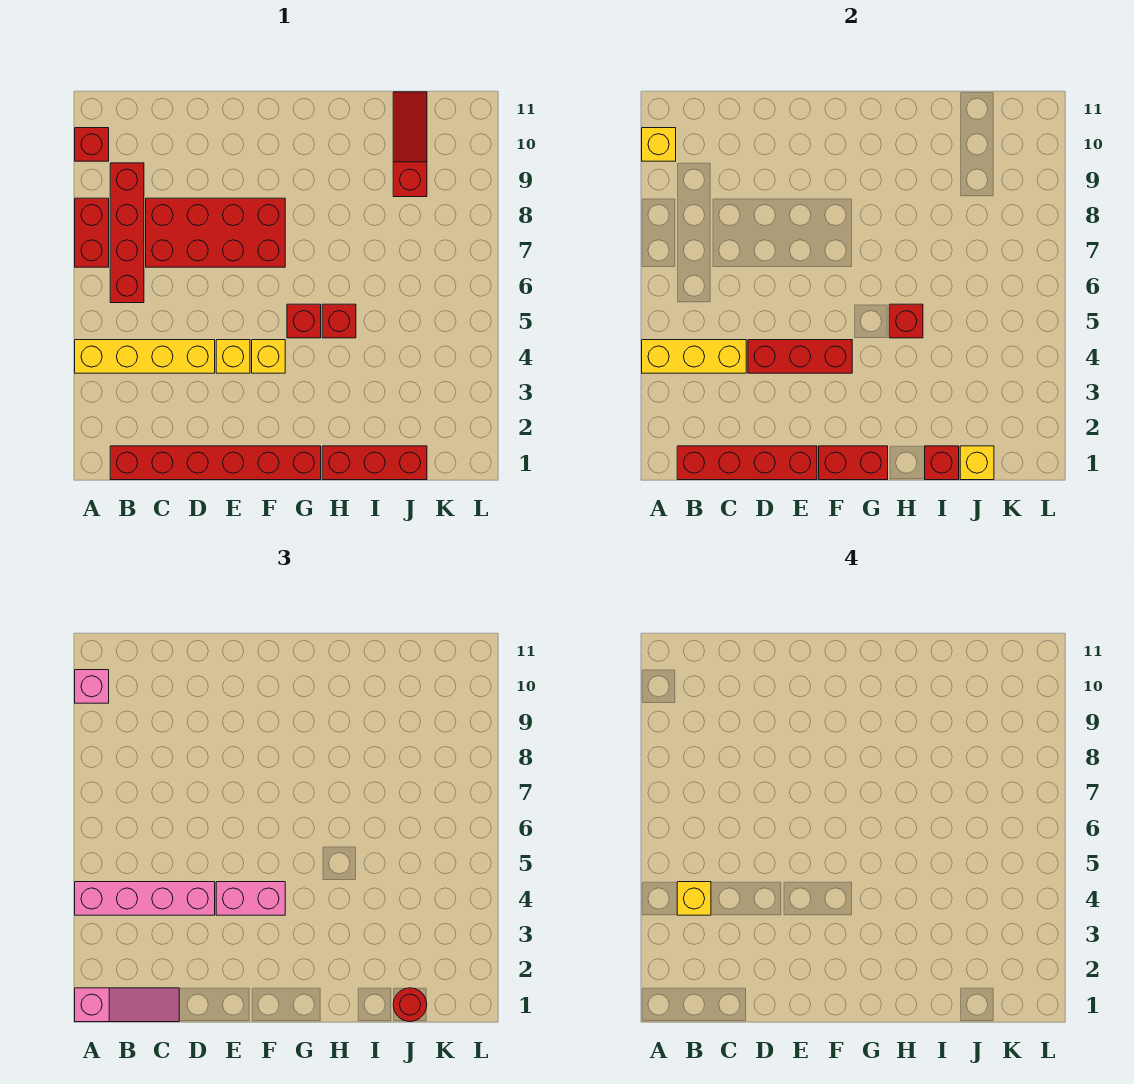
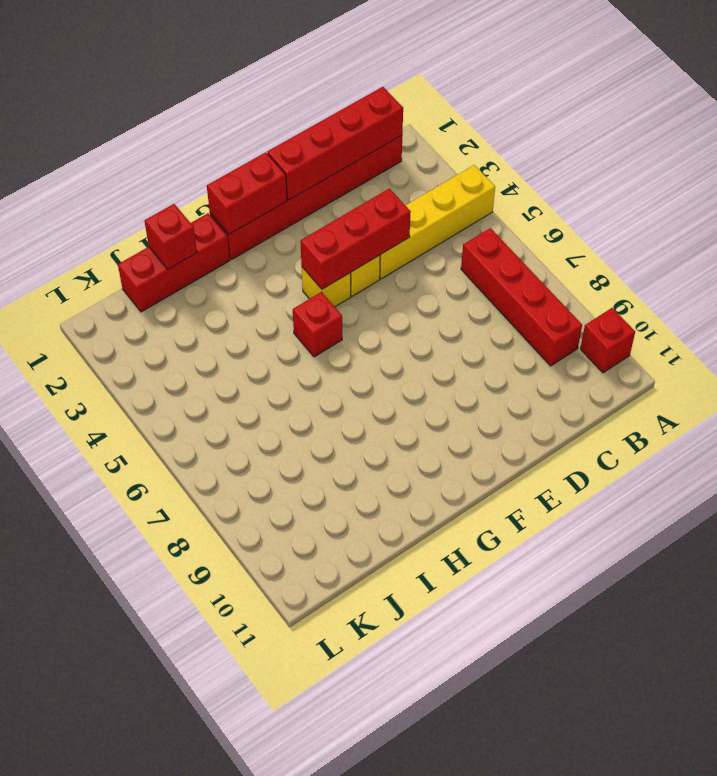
none -> red 1x2 brick [75,198,109,267]
none -> red 2x4 brick [146,198,285,267]
none -> red 1x1 brick [322,304,356,338]

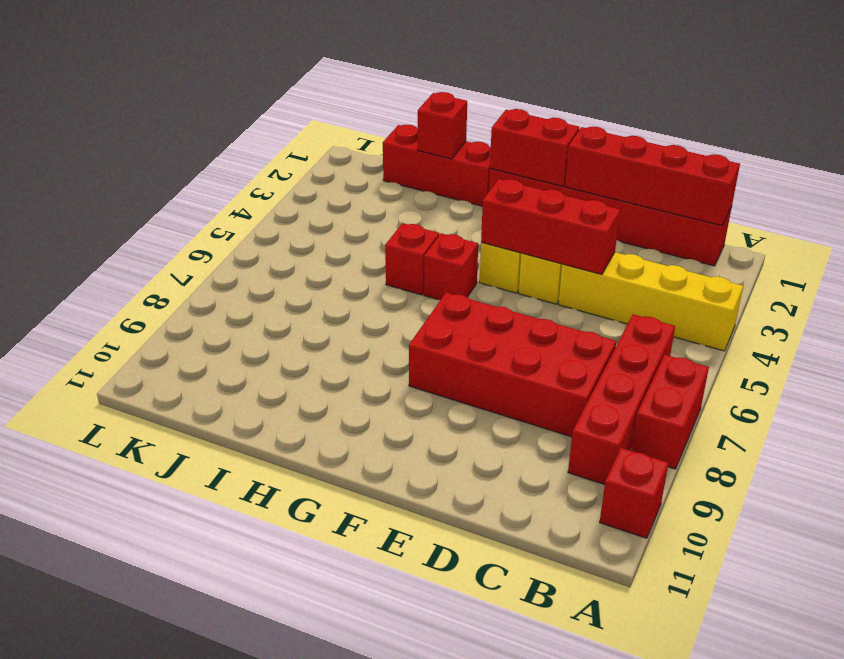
none -> red 1x3 slope [393,92,427,197]
none -> yellow 1x3 brick [642,340,746,373]
none -> yellow 1x1 brick [642,128,676,161]

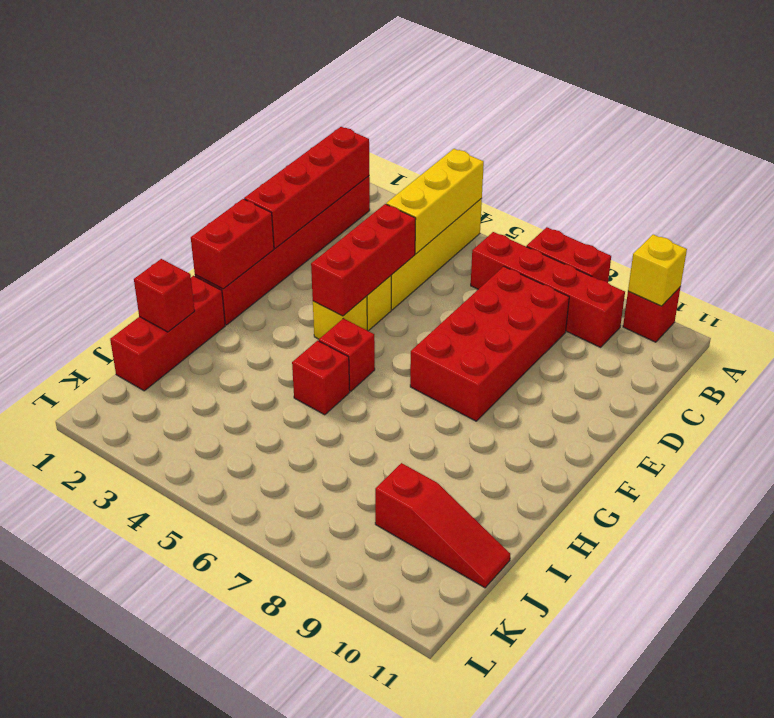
none -> red 1x1 brick [889,304,923,338]
none -> yellow 1x1 brick [960,446,994,480]
none -> pink 1x3 slope [75,988,179,1022]

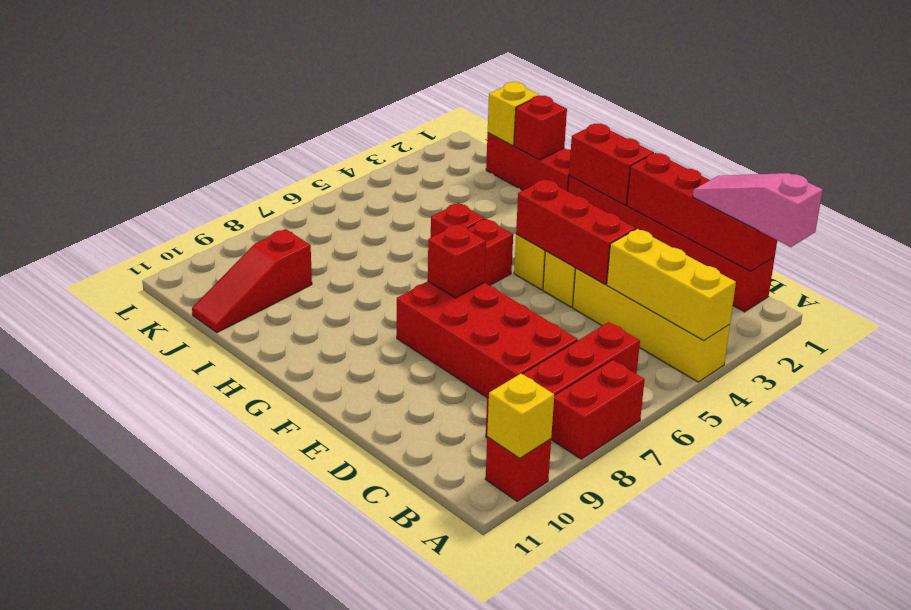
red 1x1 brick [428,224,486,298] -> red 1x1 brick moved to [889,304,923,338]
none -> pink 1x4 brick [75,882,215,915]
none -> pink 1x1 brick [75,670,109,703]
none -> pink 1x2 brick [216,882,285,915]

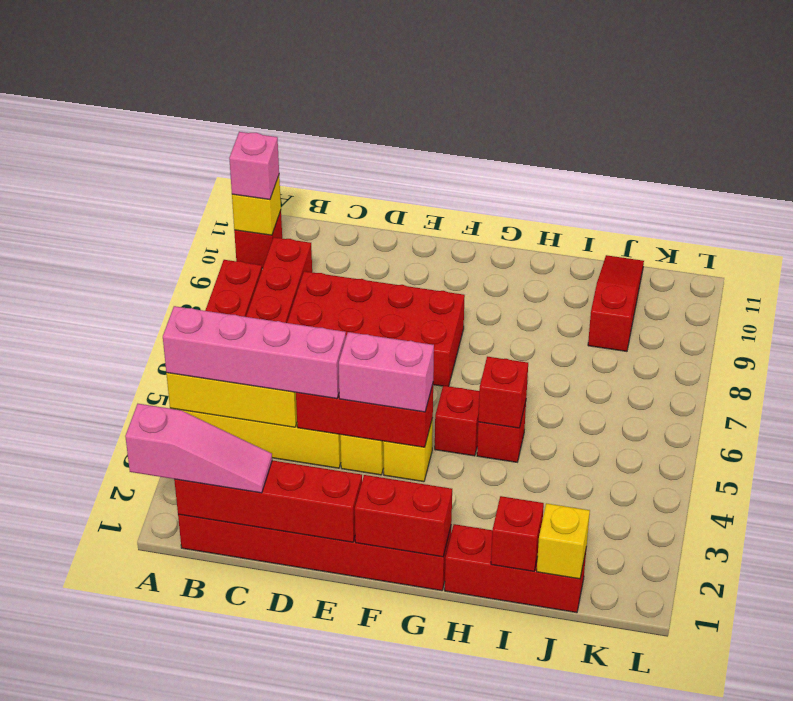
none -> red 1x1 round brick [393,988,427,1022]
none -> yellow 1x1 brick [677,882,711,915]

